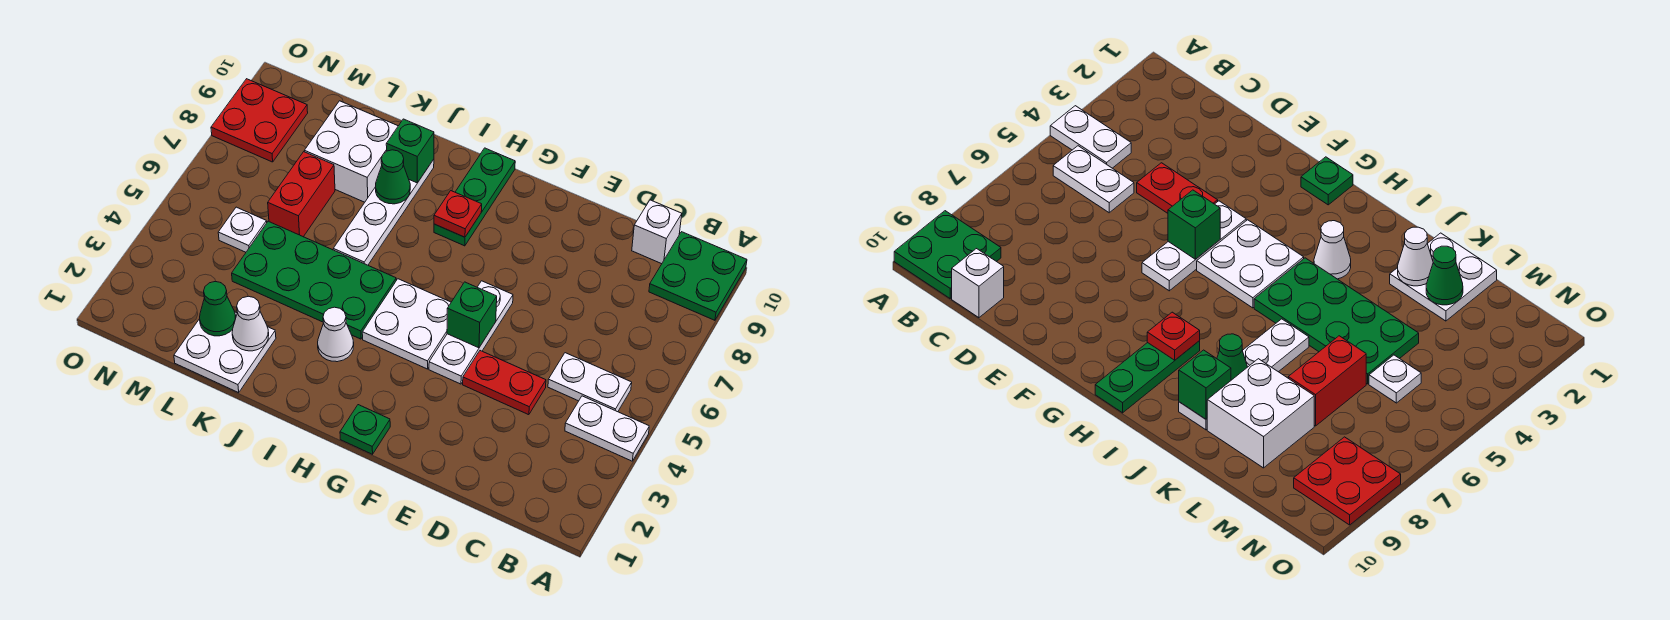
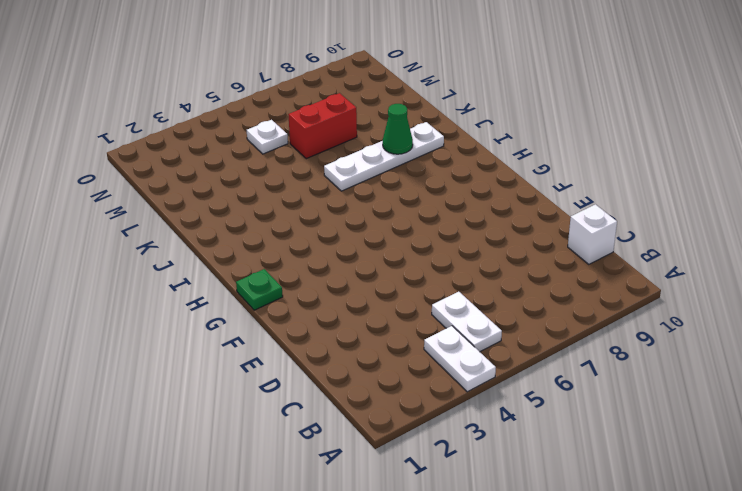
none -> green 2x2 plate [649,232,747,320]
none -> red 1x2 plate [463,351,546,415]
none -> white 1x3 plate [429,281,513,384]

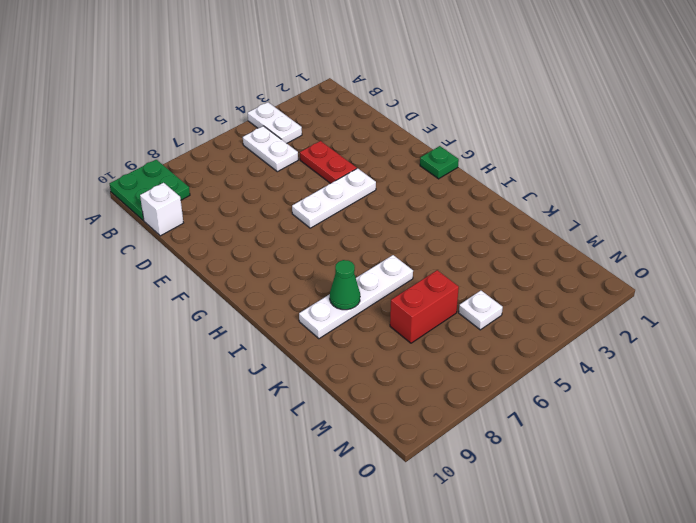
none -> white 2x2 plate [362,279,451,369]
none -> green 1x3 plate [434,148,515,246]
none -> white 1x1 cone [318,307,354,362]

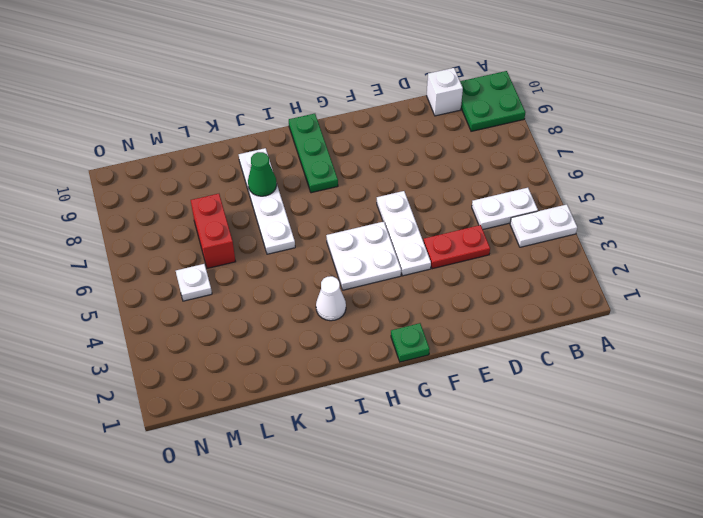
none -> green 2x4 plate [232,221,396,339]
none -> white 2x2 plate [174,312,276,393]
none -> white 2x2 brick [304,101,398,202]

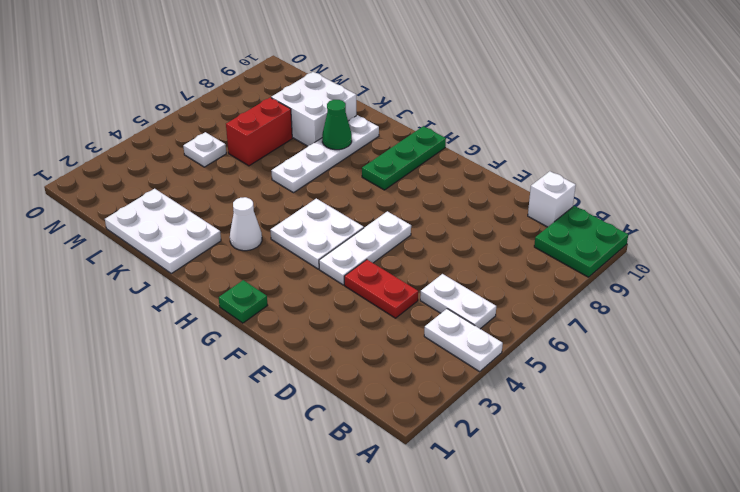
white 2x3 plate [105,189,221,273] -> white 2x2 plate [174,312,276,393]
none -> green 2x4 plate [232,221,396,339]
none -> red 2x2 plate [211,79,308,162]
none -> green 1x1 brick [447,282,497,348]

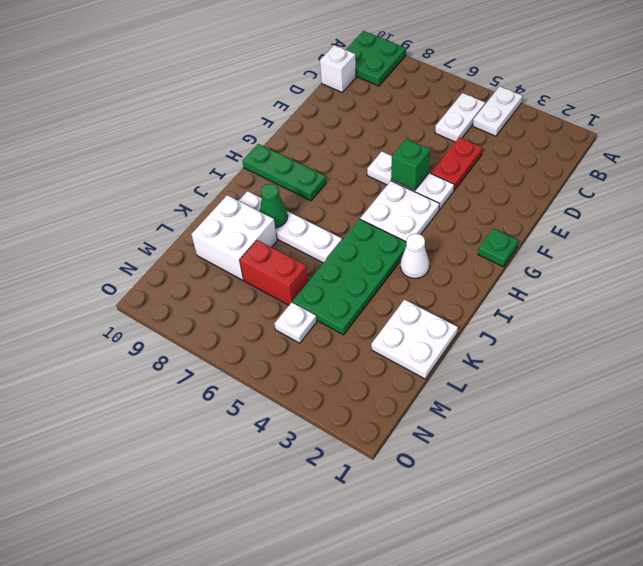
none -> red 2x2 plate [211,79,308,162]
none -> red 1x1 plate [434,191,482,237]
none -> green 1x1 brick [386,119,434,183]

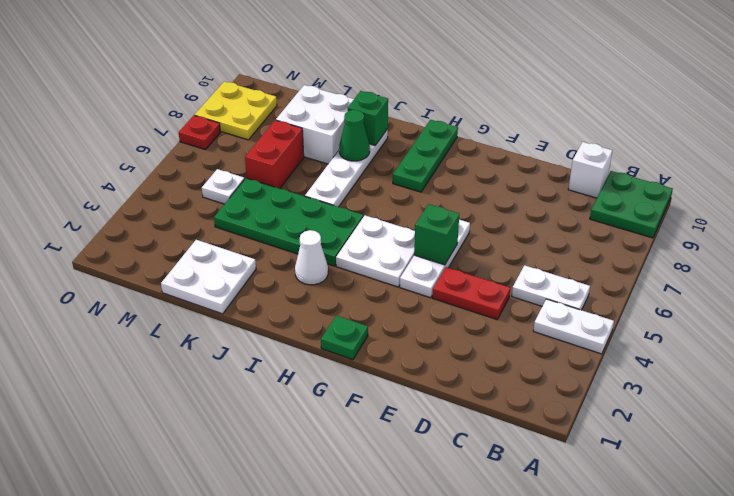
yellow 2x2 plate [195,81,277,140] -> red 2x2 plate [211,79,308,162]
red 1x1 plate [179,115,220,150] -> red 1x1 plate moved to [434,191,482,237]
none -> white 1x1 cone [232,296,269,351]
none -> green 1x1 cone [200,281,236,336]

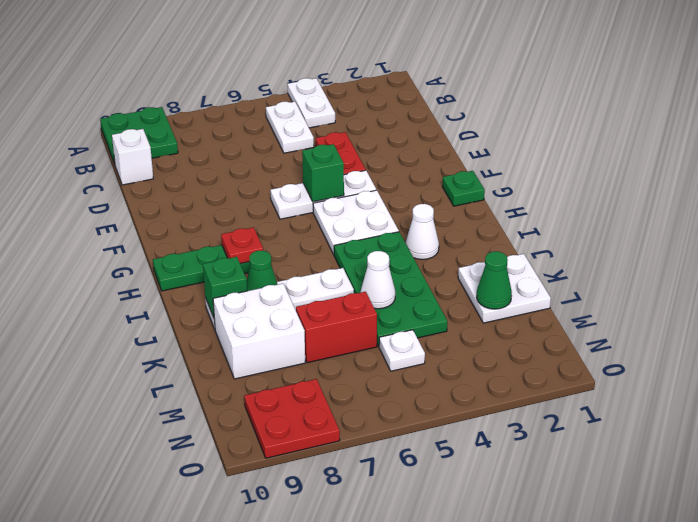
white 1x1 cone [361,251,395,309] -> white 1x1 cone moved to [232,296,269,351]

